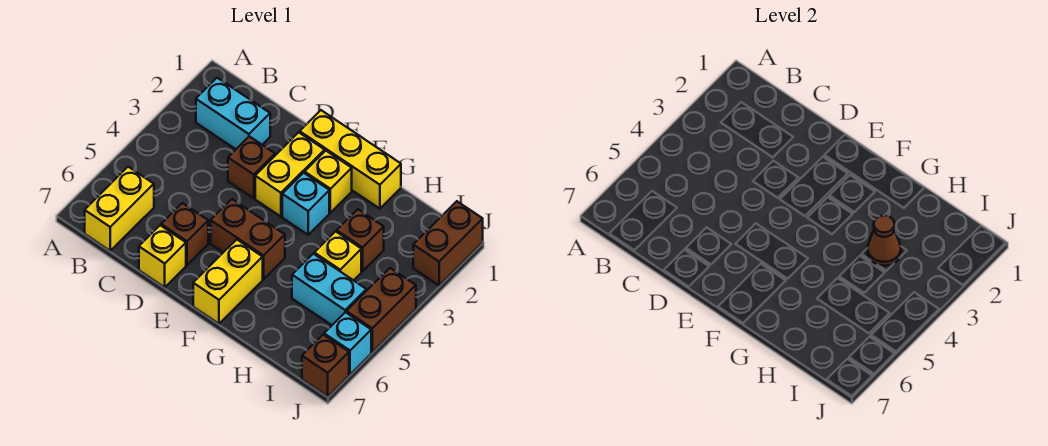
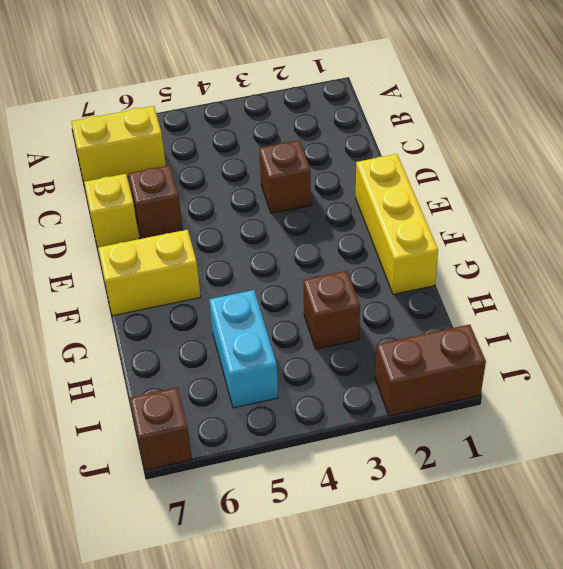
none -> cyan 1x2 brick [196,78,270,149]
none -> yellow 1x2 brick [255,132,325,217]
none -> brown 1x2 brick [211,199,285,279]

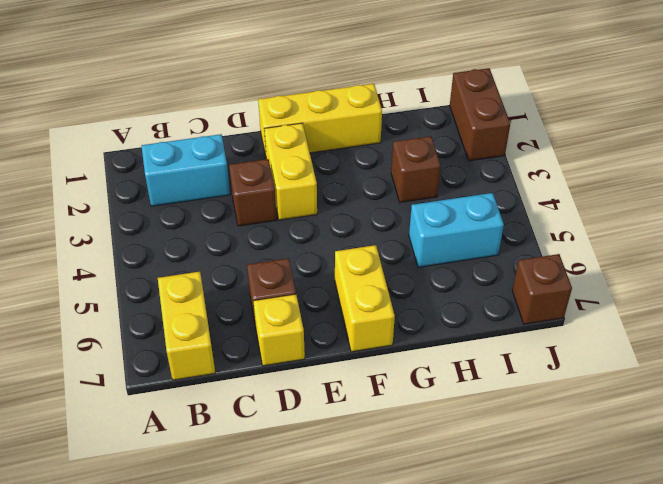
none -> brown 1x2 brick [211,199,285,279]
none -> yellow 1x1 brick [305,151,352,213]
none -> cyan 1x1 brick [282,173,329,235]

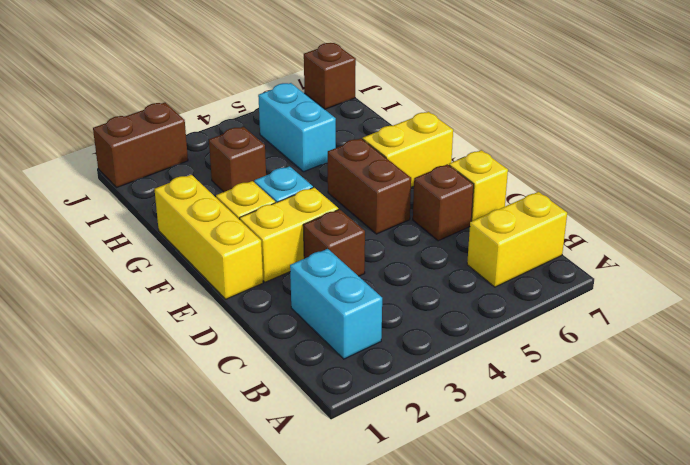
none -> yellow 1x1 brick [314,231,361,280]
none -> brown 1x2 brick [346,268,416,352]
none -> cyan 1x1 brick [324,312,371,374]

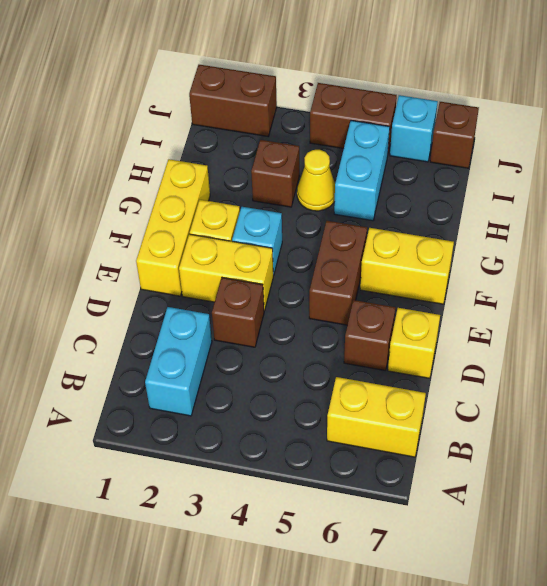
yellow 1x1 cone [297,150,335,211] -> yellow 1x1 brick [314,231,361,280]
none -> brown 1x1 cone [868,216,901,266]

